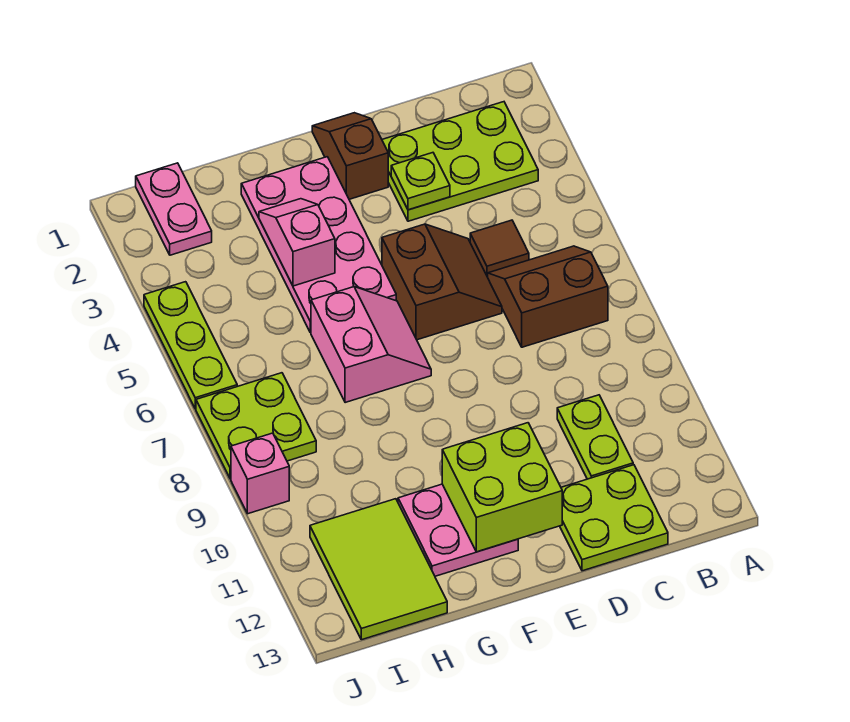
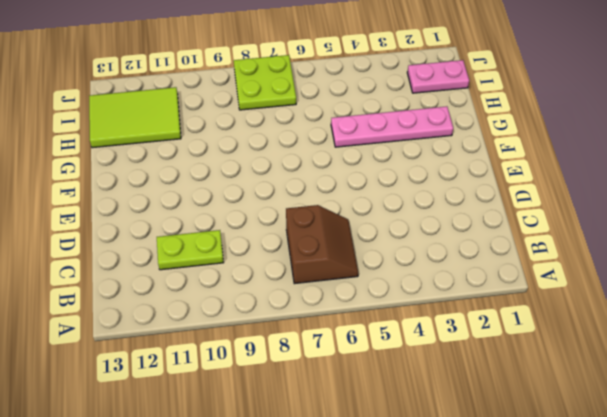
pink 1x4 plate [331,106,453,147] -> pink 2x4 plate [241,157,396,333]
none -> lime 2x3 plate [382,102,538,221]
none -> brown 1x1 tile [470,220,529,277]
none -> lime 2x2 plate [560,465,668,571]

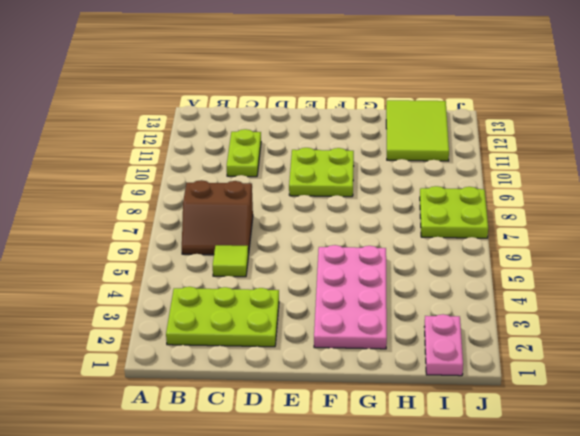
lime 1x1 tile [213,245,248,277] -> brown 1x1 tile [470,220,529,277]
lime 2x2 plate [289,148,354,197] -> lime 2x2 plate moved to [560,465,668,571]
none -> brown 2x2 slope [382,224,502,340]
none -> brown 1x2 slope [312,113,388,199]
none -> pink 2x2 slope [311,287,431,403]

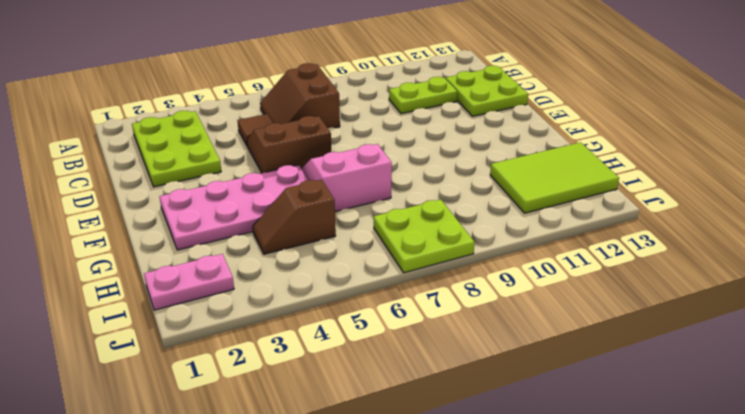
brown 1x2 slope [253,180,336,254] -> brown 1x2 slope moved to [312,113,388,199]
none -> pink 2x2 plate [398,484,518,576]
none -> lime 1x3 plate [144,282,237,409]
none -> pink 1x1 brick [231,433,289,514]

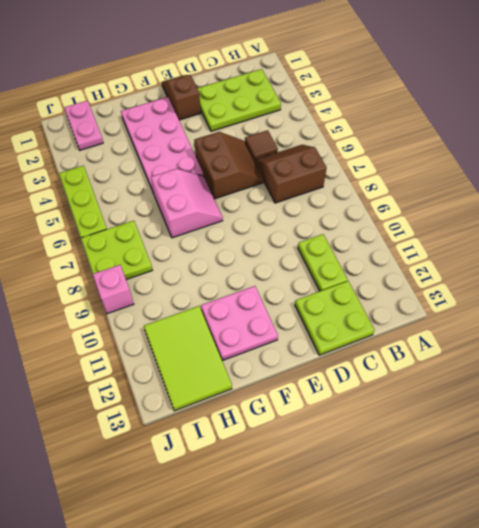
none -> lime 1x1 plate [391,153,450,210]
none -> lime 2x2 brick [442,423,562,552]
none -> pink 1x2 slope [259,199,335,286]

